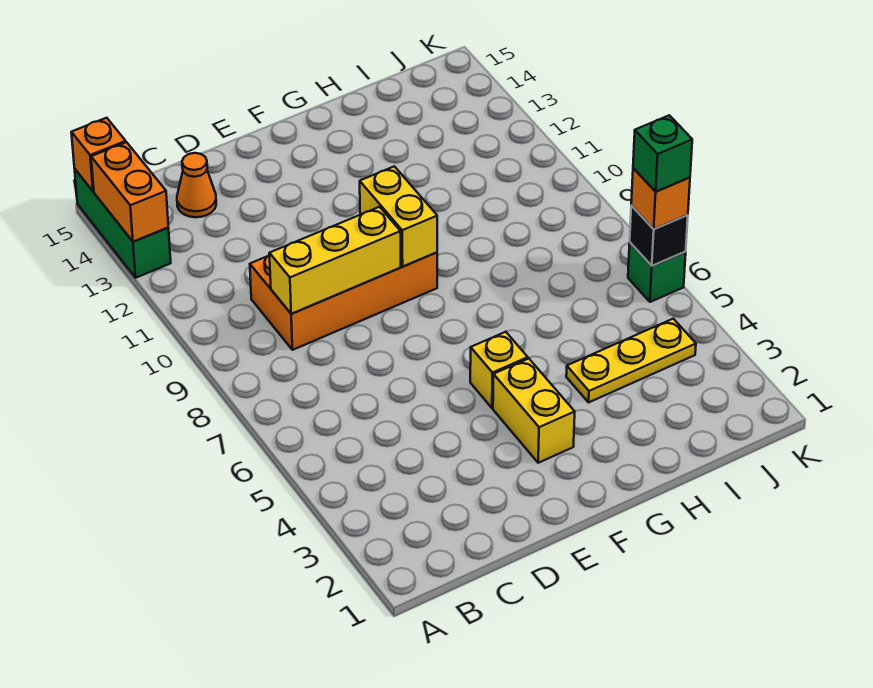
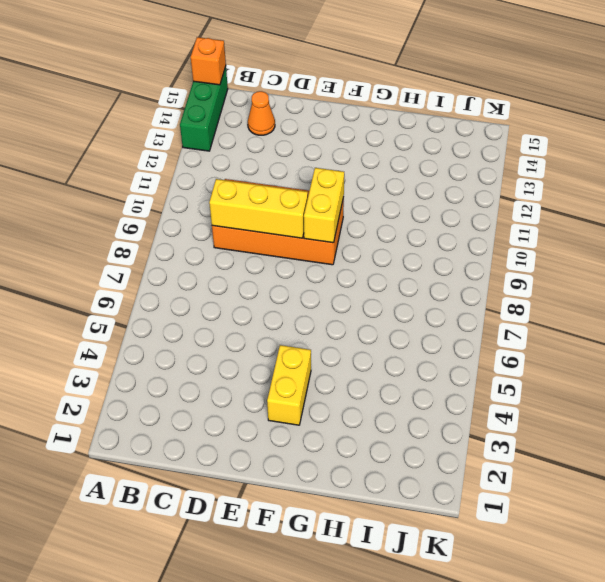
none -> yellow 1x1 brick [470,332,528,408]
none -> yellow 1x3 plate [566,319,696,402]
none -> green 1x1 brick [628,243,686,302]

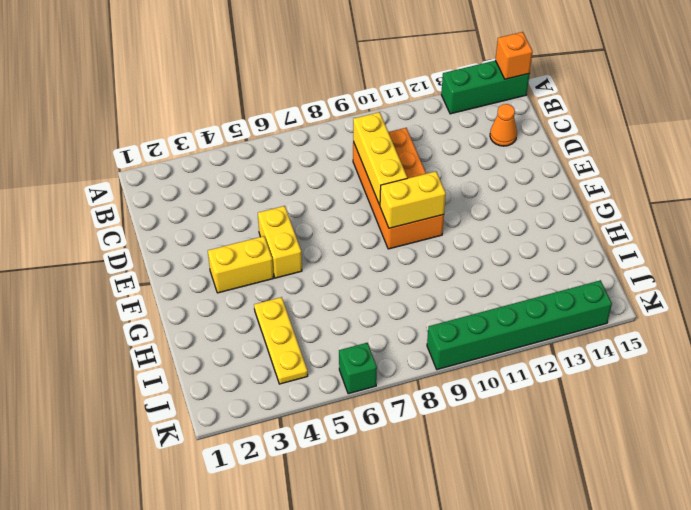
yellow 1x2 brick [258,206,302,278] -> yellow 1x1 brick [470,332,528,408]
green 1x6 brick [427,280,612,370] -> none
none -> orange 1x2 brick [91,142,168,242]
none -> black 1x1 brick [630,206,688,266]
none -> orange 1x1 brick [631,168,690,229]

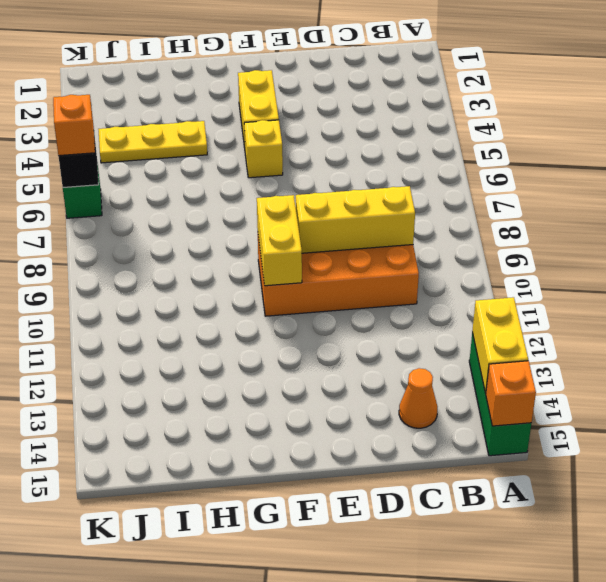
yellow 1x2 brick [472,297,528,393] -> orange 1x2 brick [91,142,168,242]
none -> green 1x1 brick [633,115,692,192]

